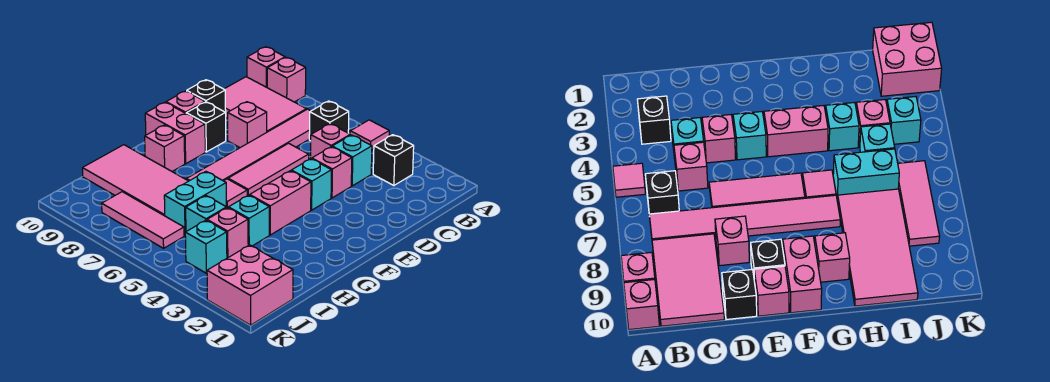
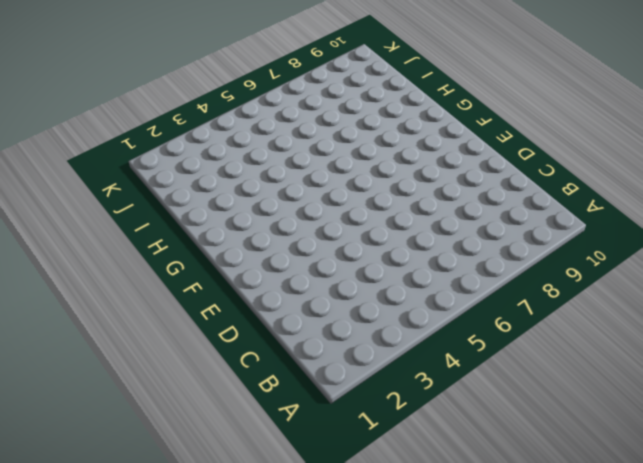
none -> pink 1x1 tile [350,120,389,150]
none -> pink 1x1 brick [267,57,306,102]
none -> pink 1x1 brick [247,47,285,87]

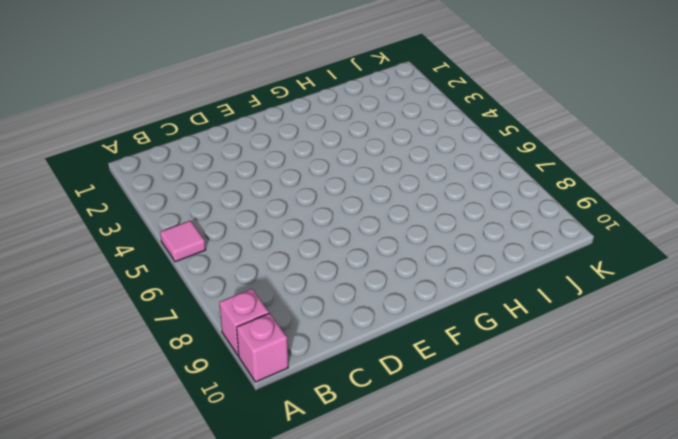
none -> black 1x1 brick [373,135,414,186]
none -> black 1x1 brick [309,101,349,141]
none -> pink 1x6 tile [186,109,310,181]

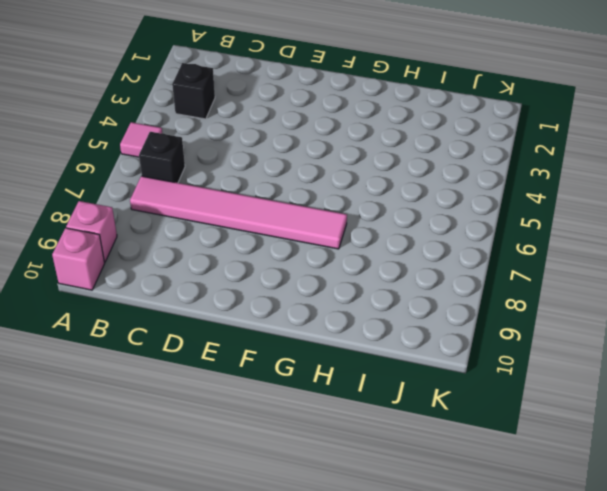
none -> pink 2x3 tile [224,77,307,132]
none -> cyan 1x1 brick [332,135,372,186]
none -> pink 1x1 brick [311,124,350,159]

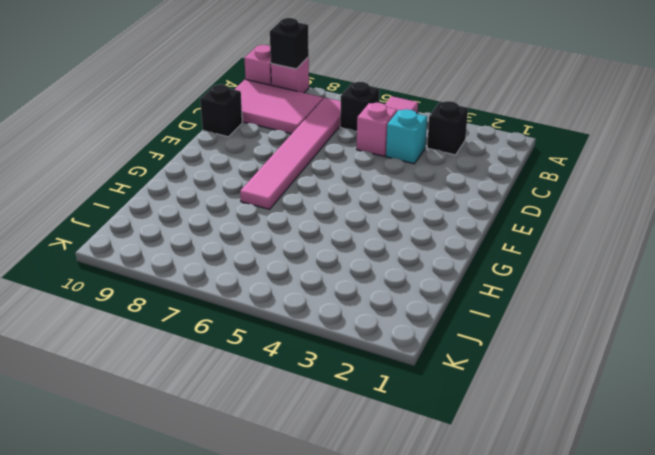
black 1x1 brick [270,18,309,69] -> black 1x1 brick moved to [186,102,226,152]
none -> pink 1x1 brick [312,147,352,198]
none -> pink 1x3 tile [228,143,309,196]
none -> pink 1x1 brick [228,102,267,148]

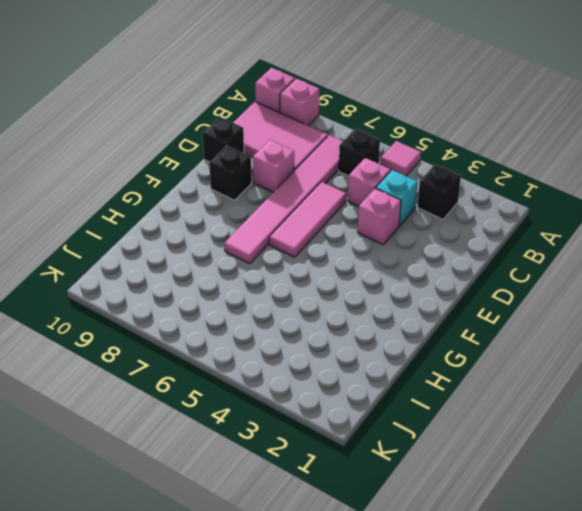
none -> cyan 1x1 brick [291,159,332,210]
none -> pink 1x1 brick [166,91,205,113]
none -> pink 1x2 brick [250,171,311,235]

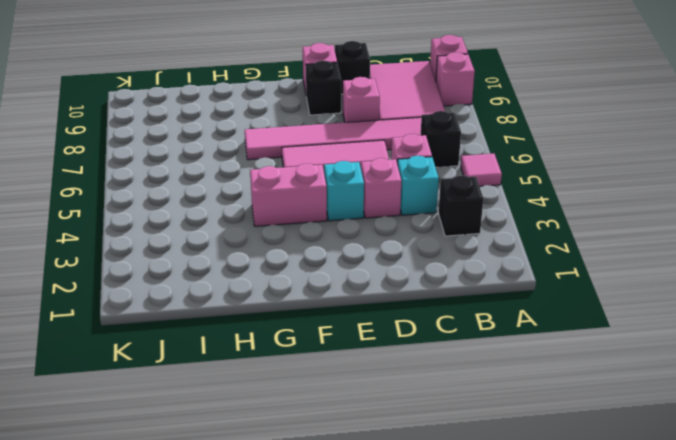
none -> pink 1x2 brick [145,102,205,164]
none -> pink 1x1 tile [224,179,247,208]
none -> pink 1x1 brick [145,125,185,171]

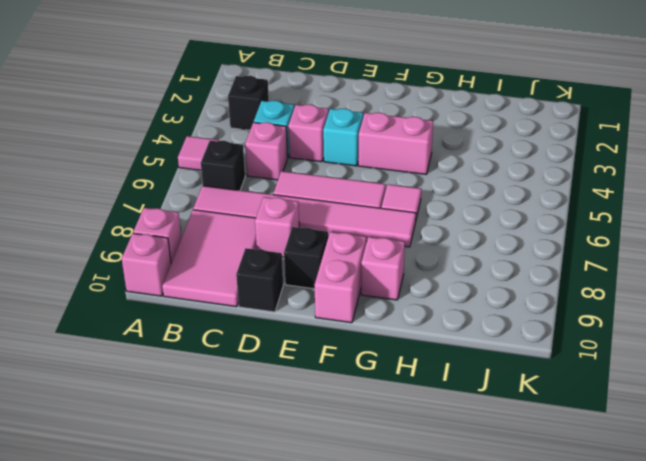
none -> pink 1x1 brick [166,91,205,113]
none -> cyan 1x1 brick [228,195,269,246]
none -> cyan 1x2 brick [164,172,226,236]

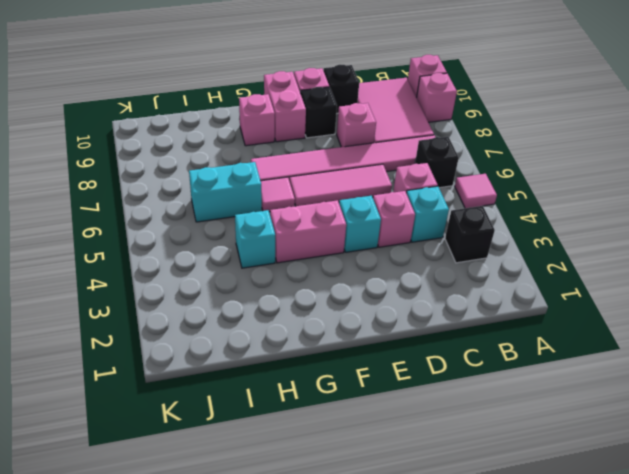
none -> pink 2x4 tile [82,145,188,216]
none -> pink 1x1 brick [207,208,248,258]
none -> cyan 1x1 brick [186,196,226,231]

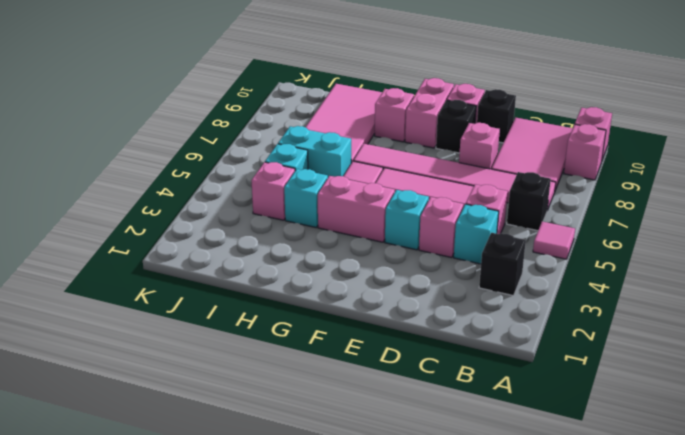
none -> pink 2x2 brick [207,245,293,325]
none -> cyan 1x1 brick [185,220,227,273]
none -> pink 1x3 tile [102,192,184,248]

